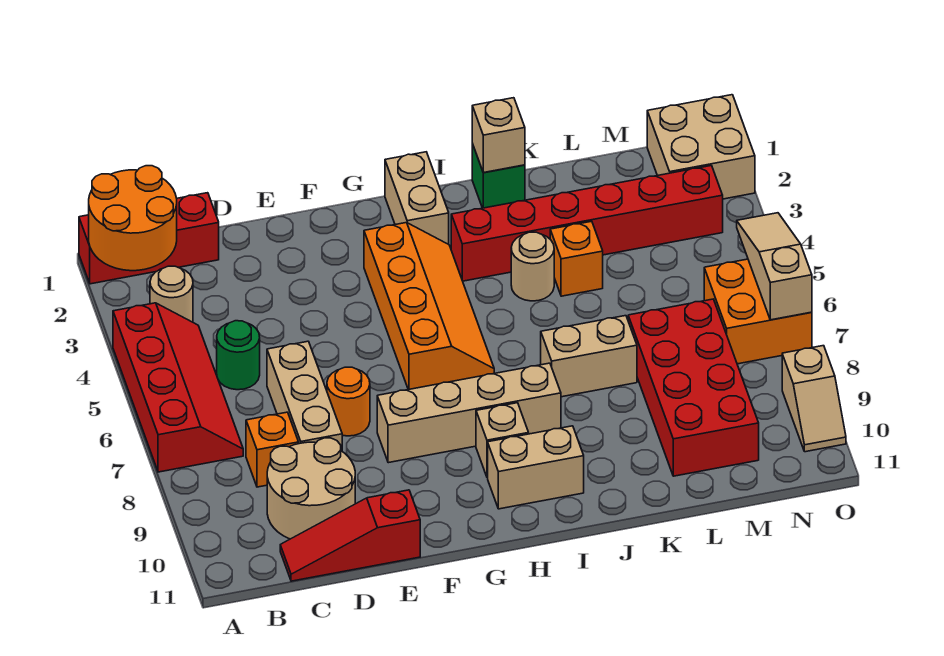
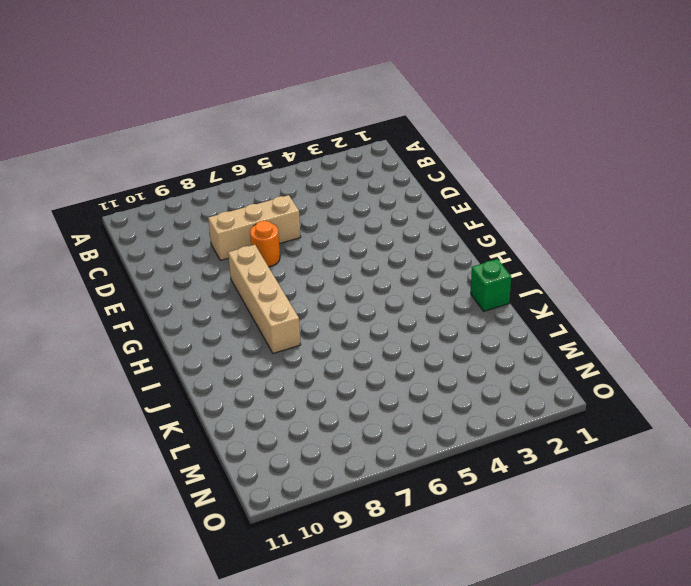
none -> red 1x3 brick [79,193,219,284]
none -> red 2x4 slope [113,303,243,472]
none -> tan 1x1 round brick [150,266,193,322]

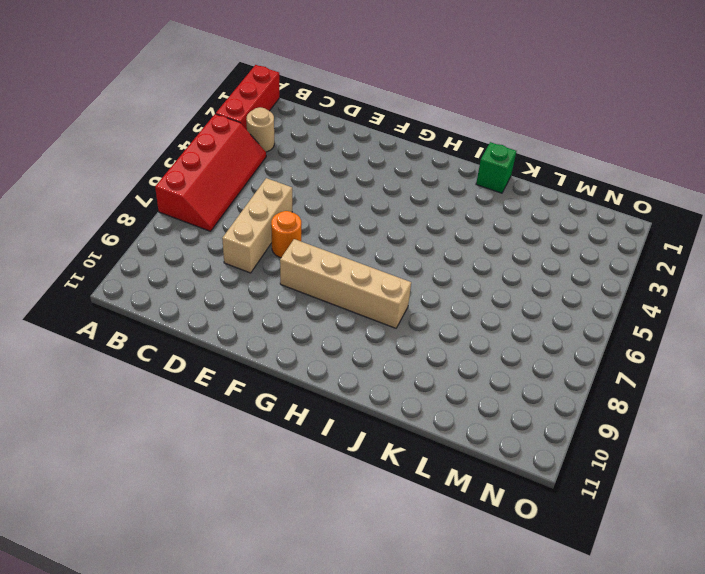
red 1x3 brick [216,65,279,130] -> red 1x3 brick turned to [79,193,219,284]
none -> green 1x1 round brick [217,321,260,390]
none -> orange 1x1 brick [246,412,299,487]
none -> tan 2x2 round brick [267,438,355,539]

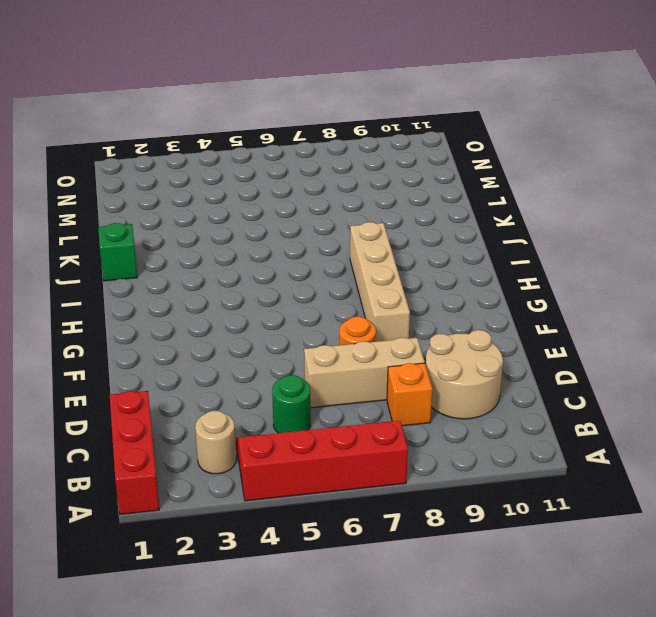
none -> red 1x3 slope [280,490,420,581]
none -> orange 2x4 slope [364,223,494,390]
none -> tan 1x2 brick [385,152,449,244]

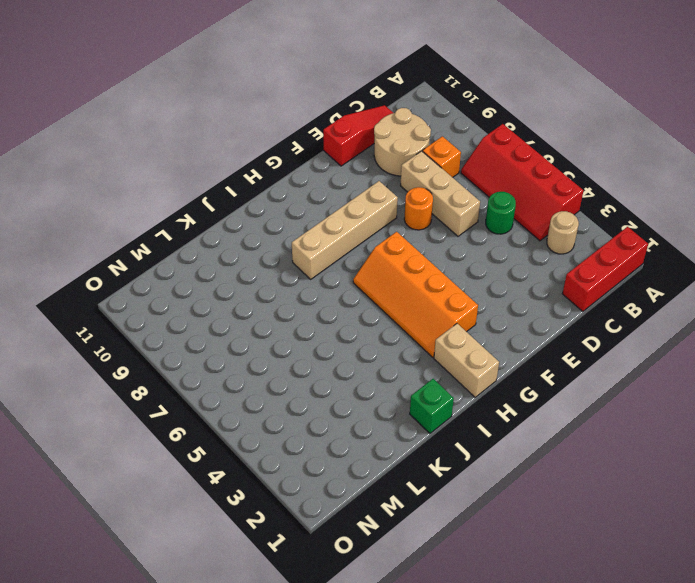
none -> tan 1x1 brick [476,403,529,478]
none -> tan 1x2 brick [488,426,584,509]
none -> red 1x6 brick [451,166,723,281]

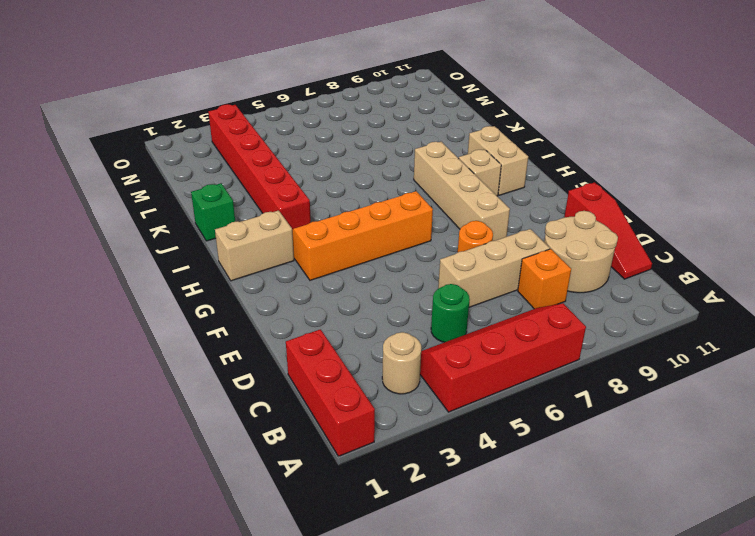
none -> tan 1x1 round brick [511,232,554,301]
none -> tan 1x2 brick [541,316,637,397]
none -> orange 1x1 brick [550,221,603,296]

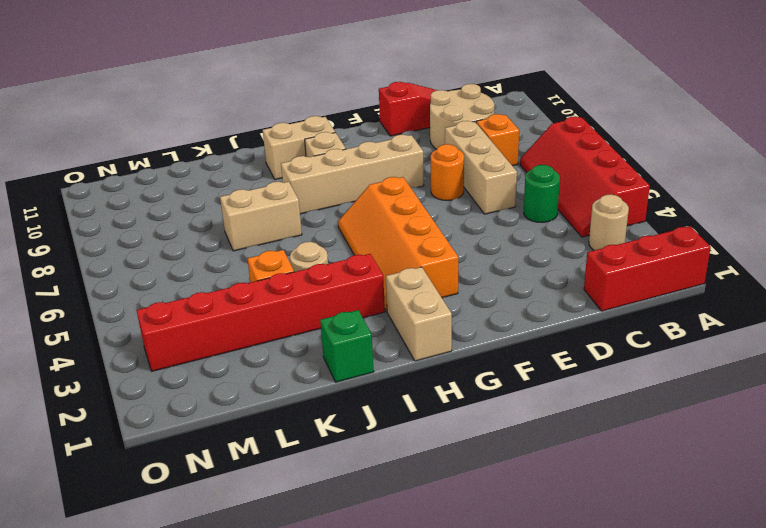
none -> red 2x4 brick [628,299,759,476]
none -> tan 2x2 brick [647,95,755,199]
none -> orange 2x2 brick [704,259,812,364]

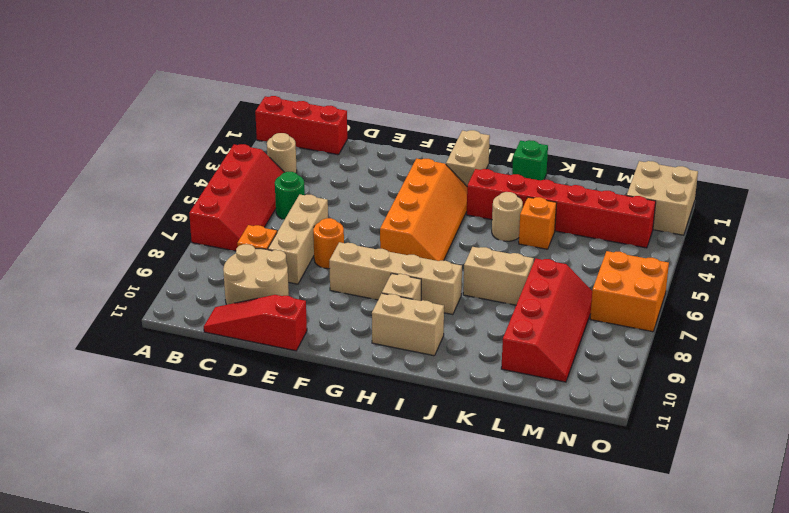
red 2x4 slope [501,259,592,382] -> red 2x4 brick [628,299,759,476]
none -> tan 1x2 slope [782,346,846,452]
none -> orange 2x2 round brick [89,166,177,271]
none -> tan 1x1 brick [472,98,525,173]

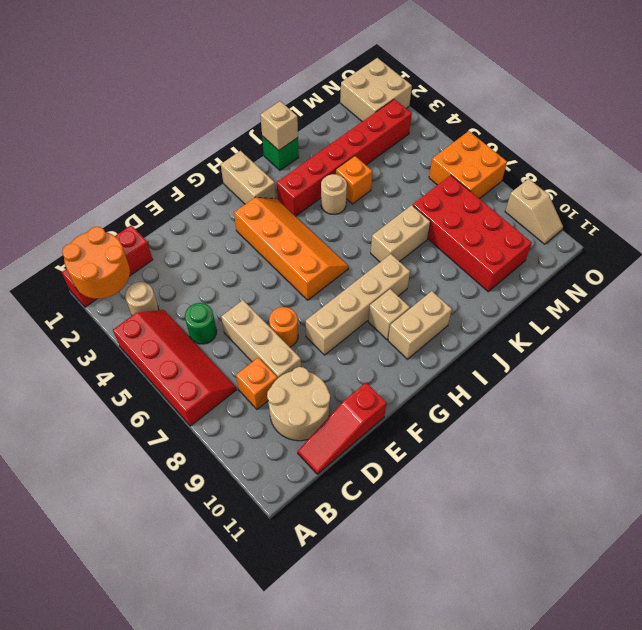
none -> tan 1x3 slope [737,213,812,320]

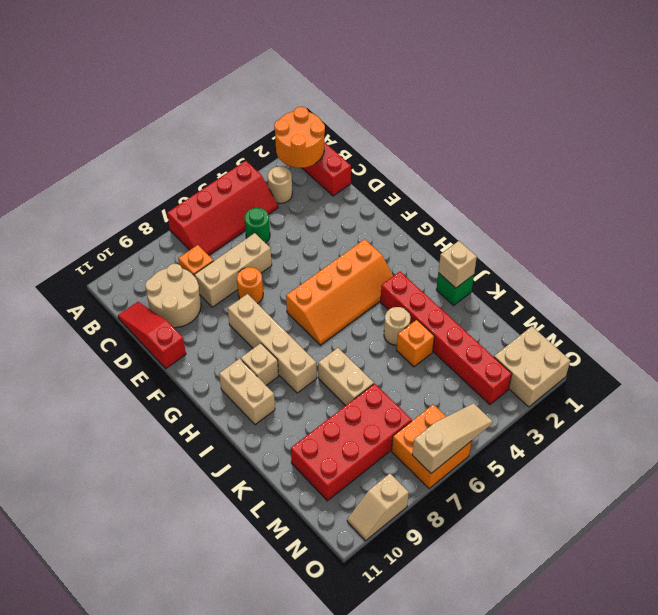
none -> tan 1x2 brick [385,152,449,244]

